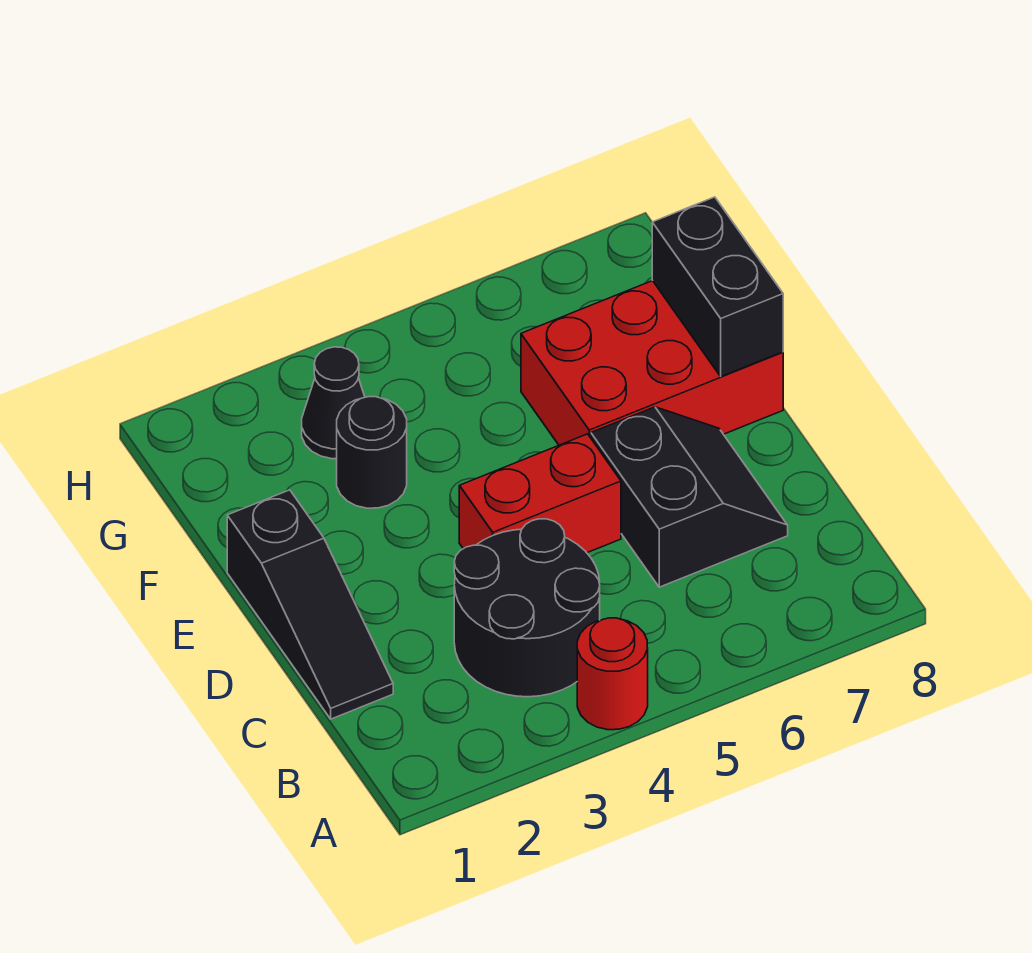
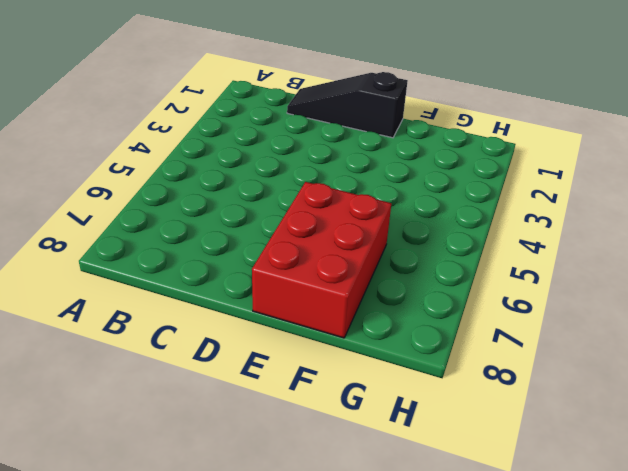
none -> red 1x1 round brick [577,618,648,730]
none -> black 2x2 round brick [454,519,600,697]

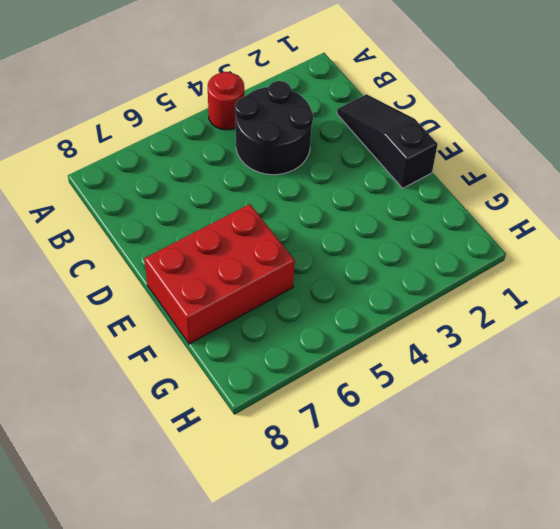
none -> black 2x2 slope [591,407,788,587]
none -> red 1x2 brick [459,434,621,553]

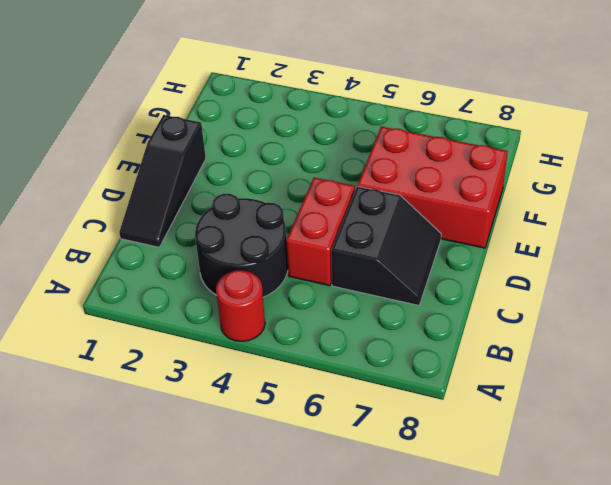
red 1x2 brick [286,177,355,286] -> red 1x2 brick turned to [459,434,621,553]
none -> black 1x1 round brick [337,397,407,508]
none -> black 1x1 cone [302,347,365,459]

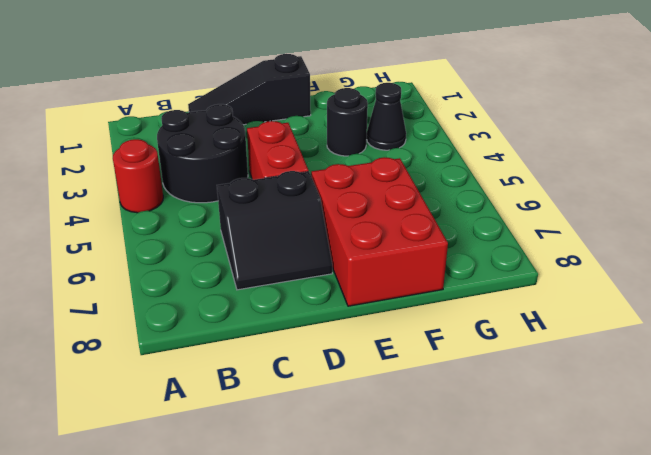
none -> black 1x2 brick [652,197,783,376]

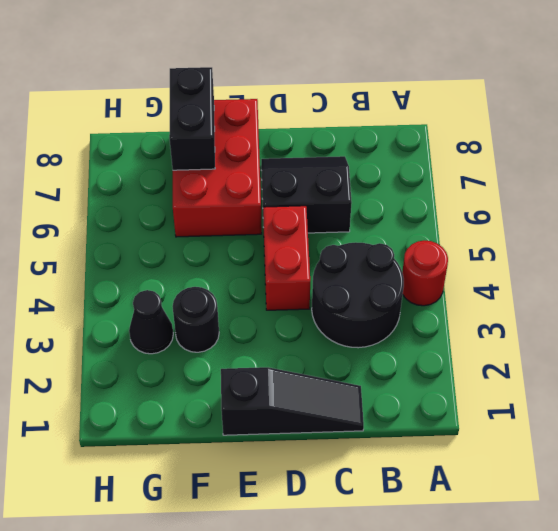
black 1x2 brick [169,67,215,170] -> black 1x2 brick turned to [652,197,783,376]

